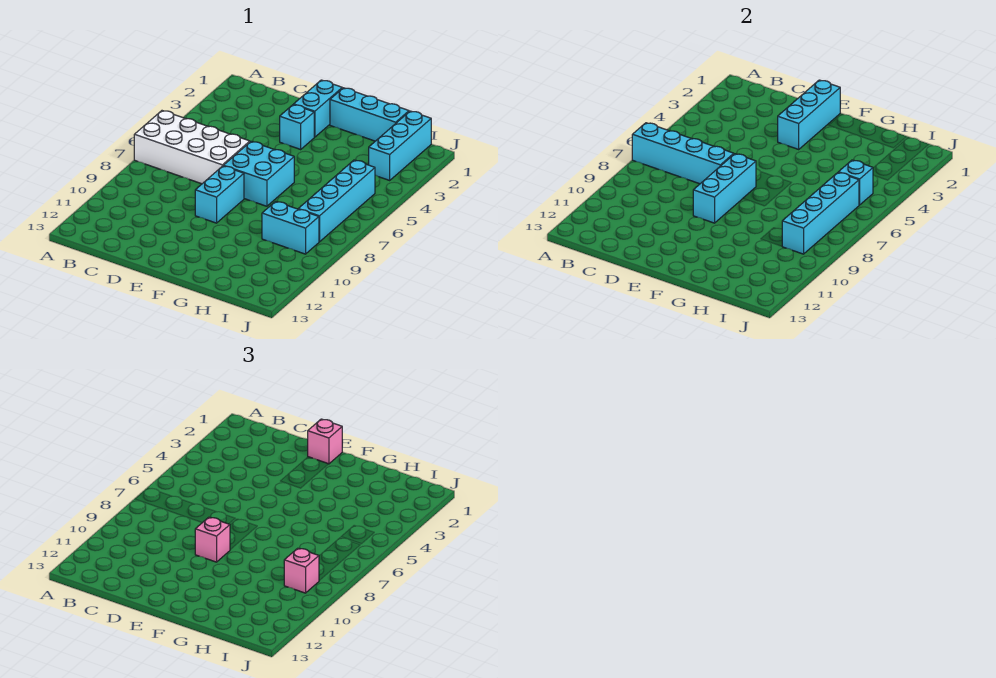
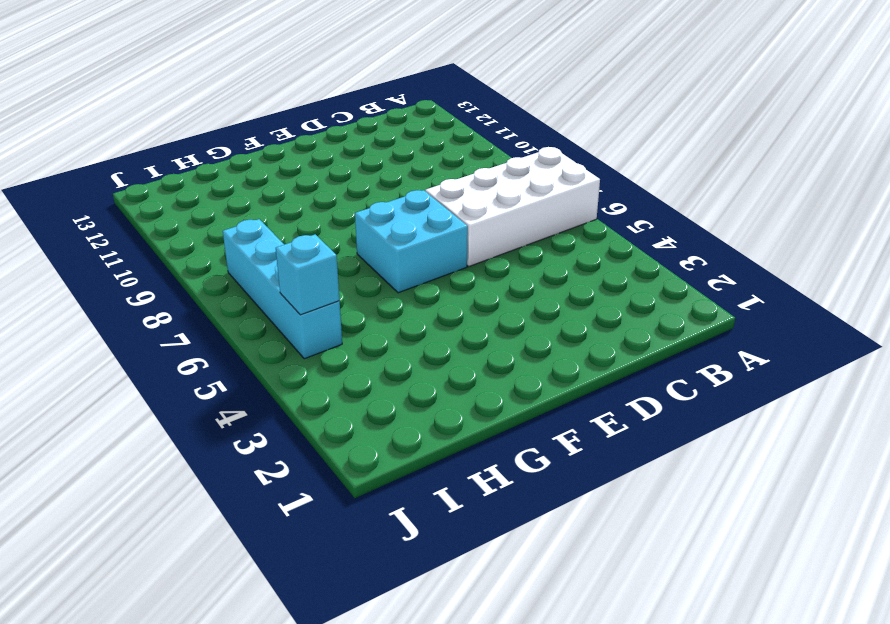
none -> cyan 1x2 brick [294,80,342,137]
none -> cyan 1x1 brick [280,105,314,149]
none -> cyan 1x2 brick [195,166,244,223]

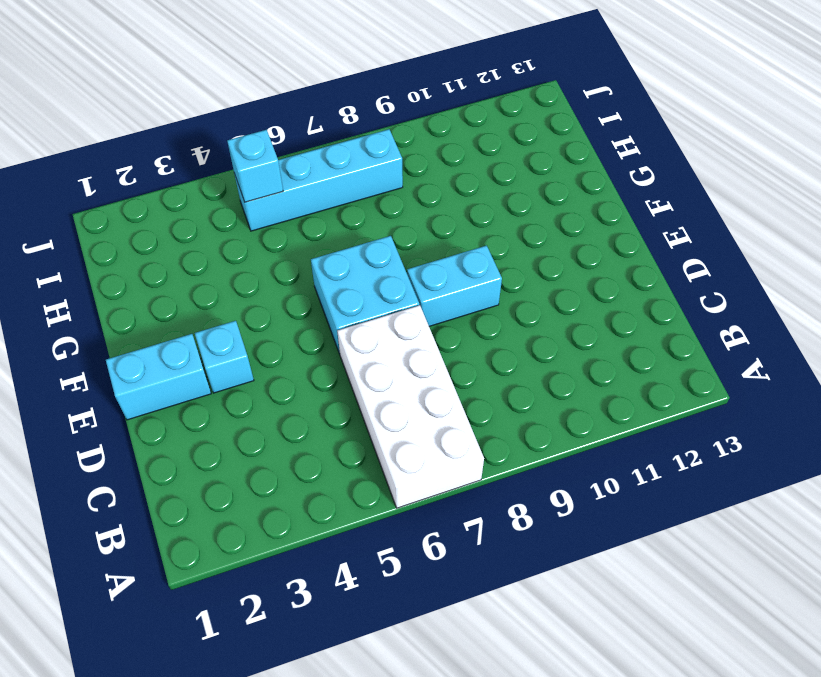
none -> cyan 1x3 brick [330,88,409,141]
none -> cyan 1x2 brick [262,202,319,254]
none -> cyan 1x3 brick [369,111,431,180]

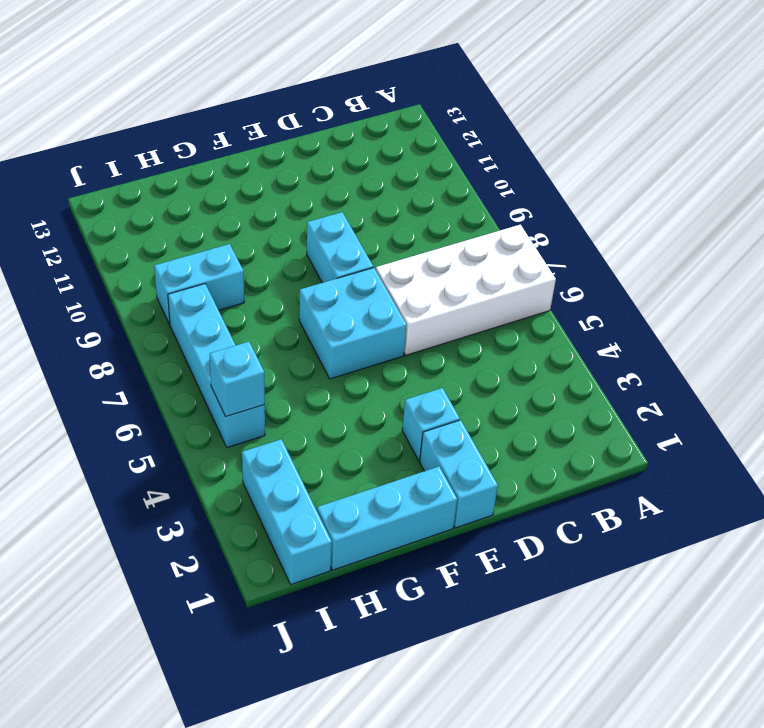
none -> cyan 1x4 brick [632,123,734,184]
none -> cyan 1x3 brick [778,80,840,149]
none -> cyan 1x3 brick [693,154,756,223]

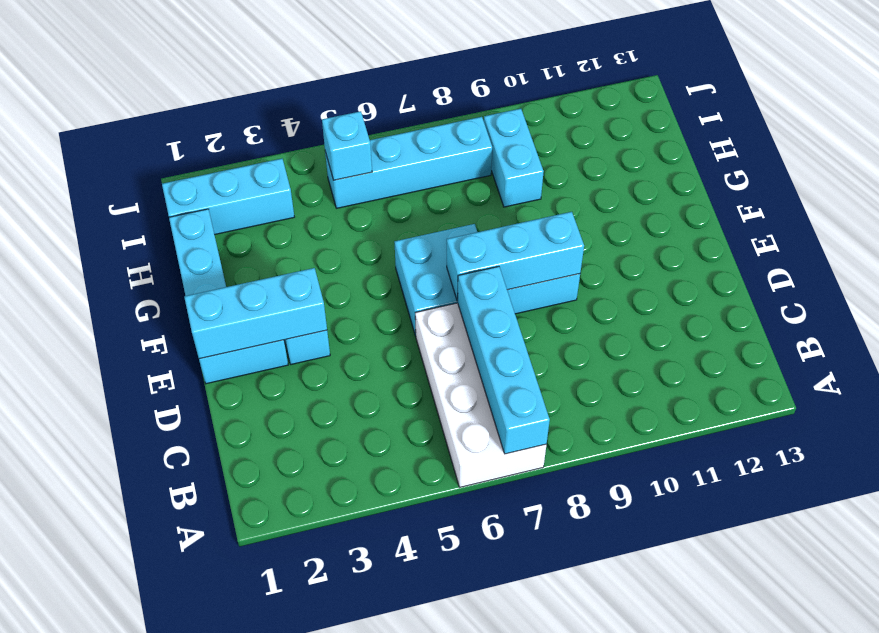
none -> cyan 1x4 brick [782,172,859,254]
none -> pink 1x1 brick [308,419,342,464]
none -> pink 1x1 brick [195,517,230,562]

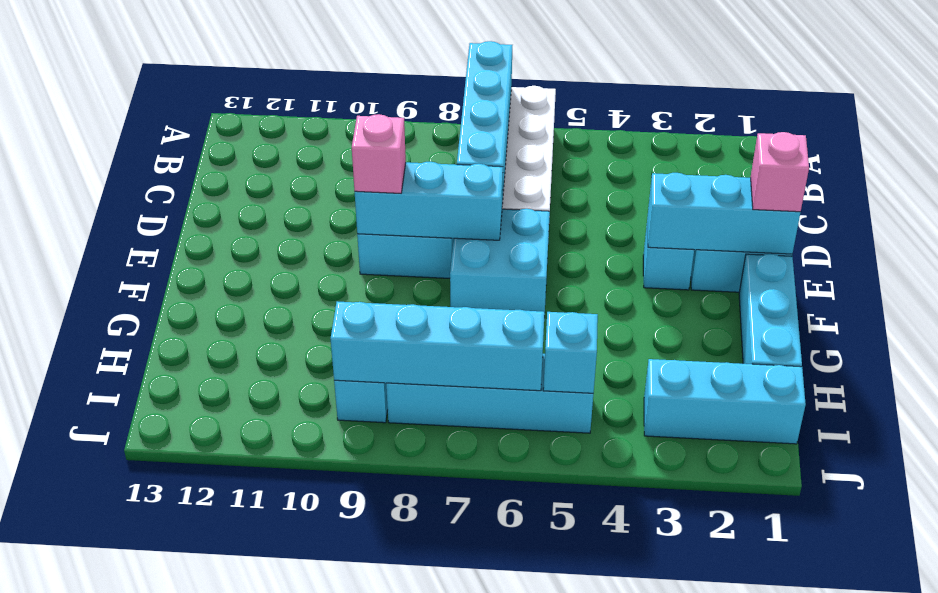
none -> pink 1x1 brick [284,548,319,593]

